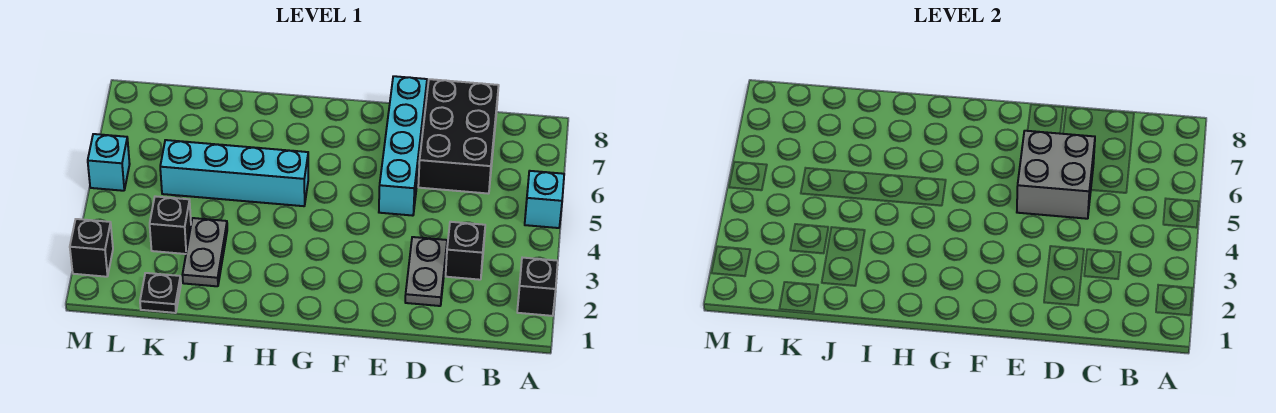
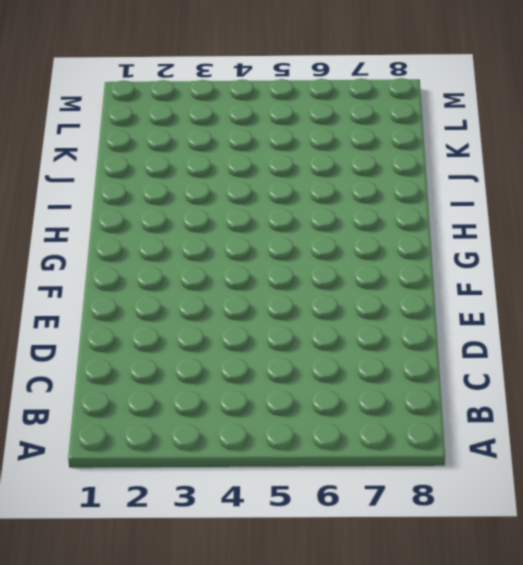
none -> black 1x1 brick [517,258,558,316]
none -> cyan 1x1 brick [525,171,564,228]
none -> black 1x1 brick [446,222,485,280]

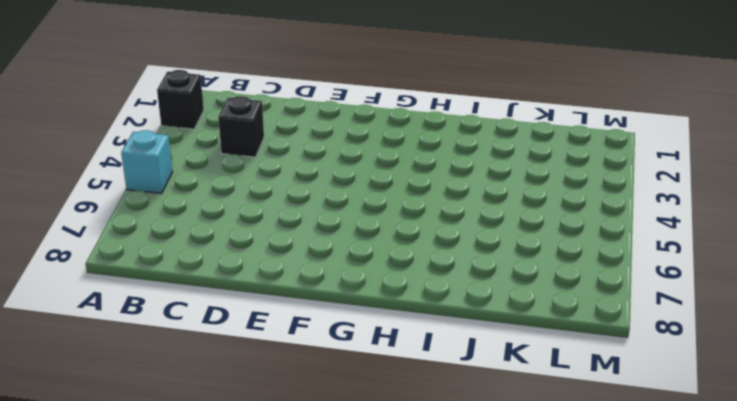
none -> black 2x3 brick [418,79,499,194]
none -> grey 1x2 plate [405,237,447,306]
none -> cyan 1x4 brick [379,76,427,216]

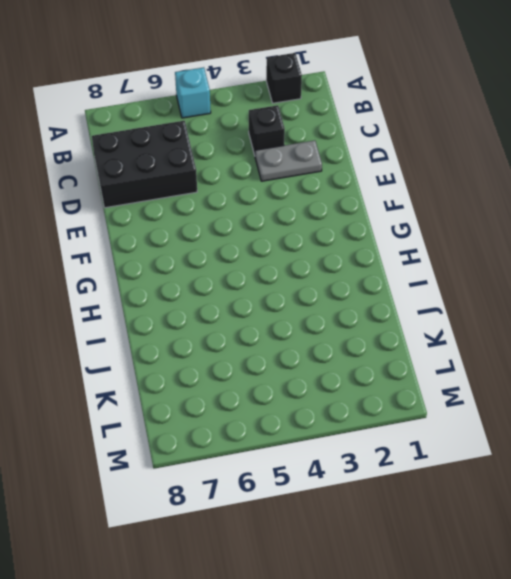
none -> cyan 1x4 brick [379,76,427,216]
none -> cyan 1x4 brick [160,140,308,206]
none -> grey 1x2 plate [182,218,227,286]

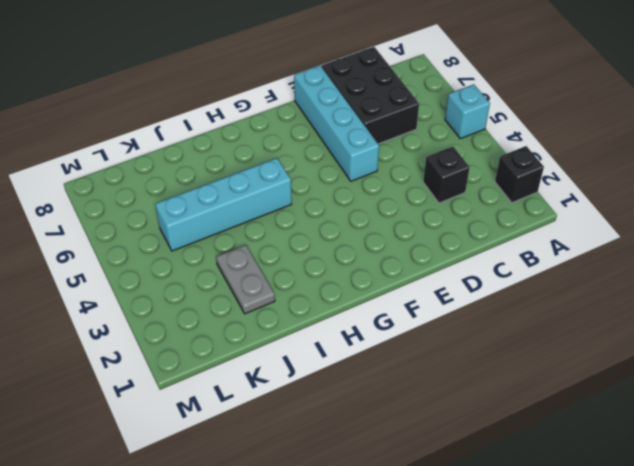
none -> grey 1x2 plate [405,237,447,306]
none -> black 1x1 plate [140,273,181,313]
none -> black 1x1 brick [150,196,191,254]

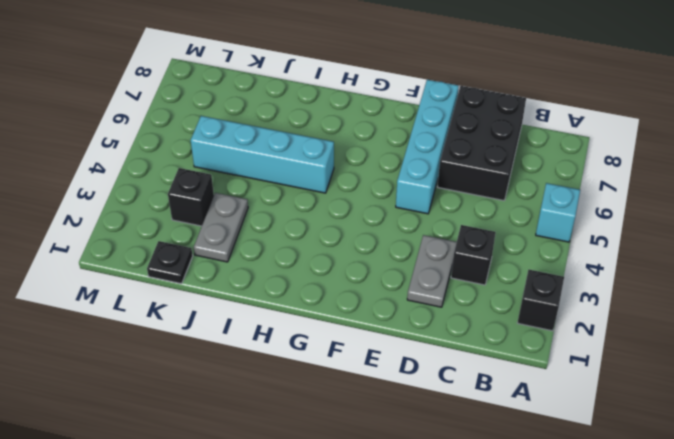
none -> black 1x1 brick [70,219,113,277]
none -> cyan 1x1 brick [88,134,130,191]
none -> grey 2x2 brick [1017,131,1095,219]

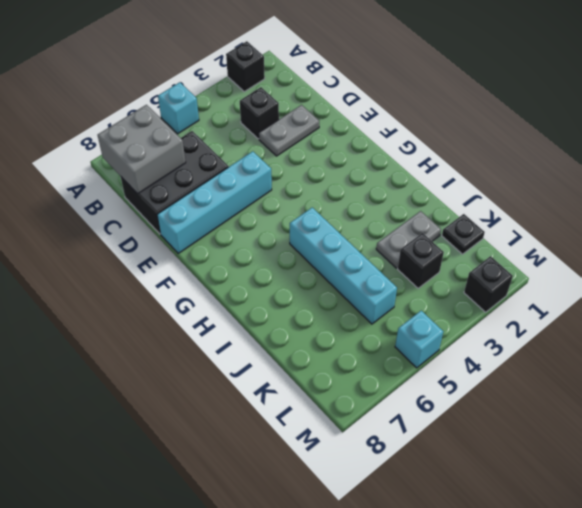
grey 2x2 brick [98,105,186,194] -> grey 2x2 brick moved to [1017,131,1095,219]

